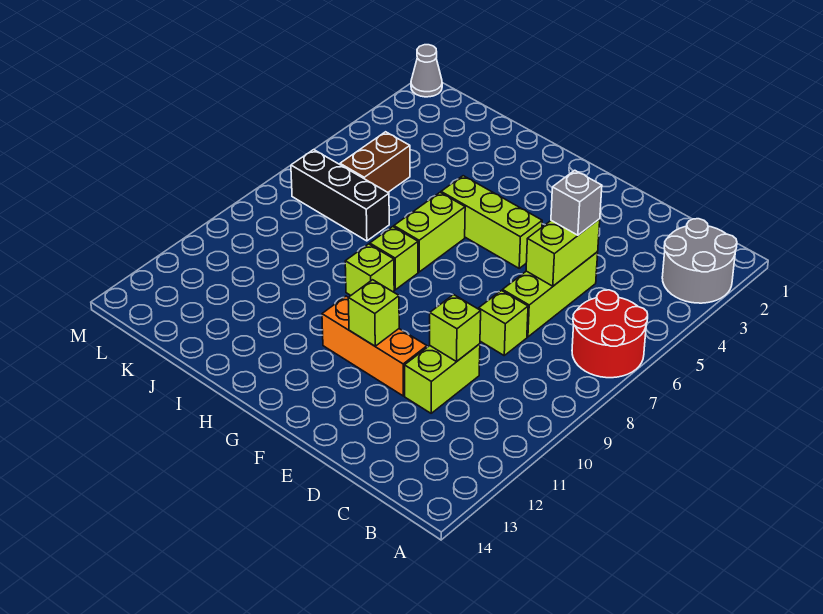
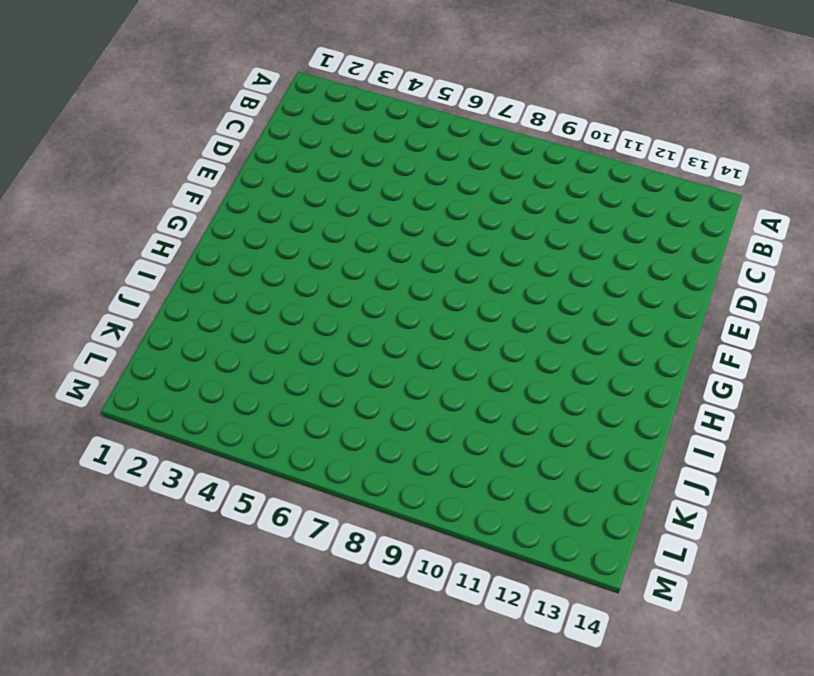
none -> grey 2x2 round brick [662,219,737,303]
none -> red 2x2 round brick [572,290,648,378]
none -> lime 1x3 brick [503,252,598,337]

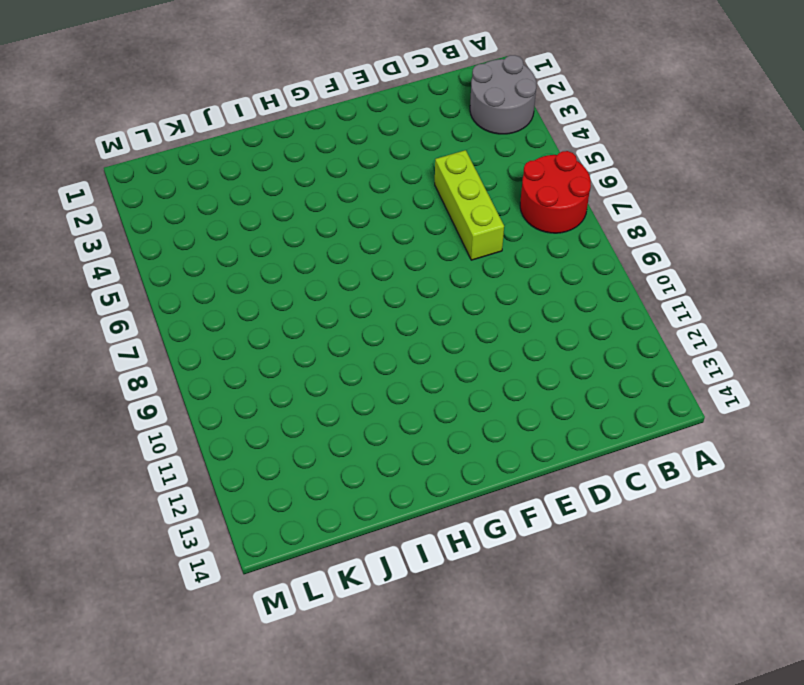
none -> lime 1x1 brick [479,291,528,355]
none -> lime 1x2 brick [405,344,480,413]
none -> orange 1x3 brick [322,296,427,396]

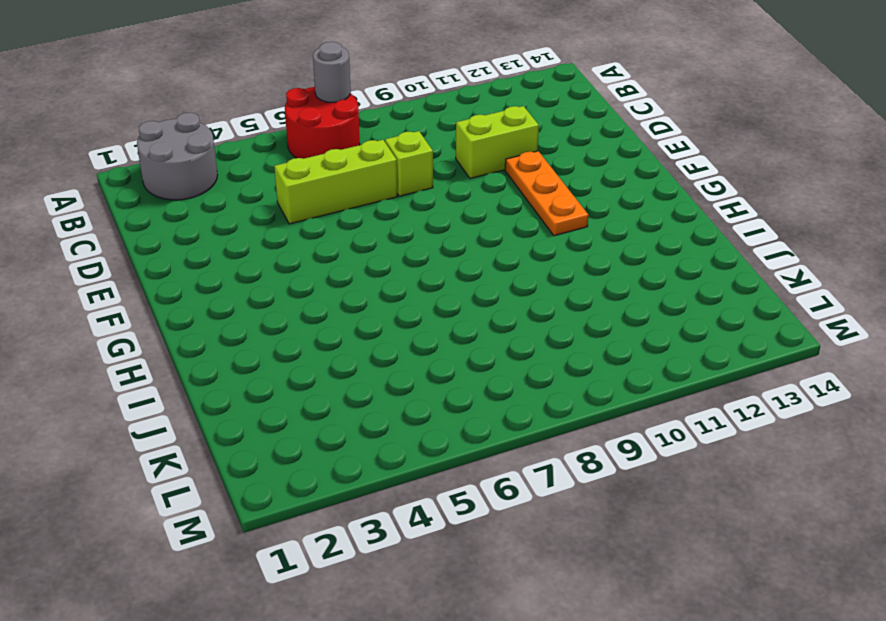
grey 1x1 round brick [313,42,351,102] -> none
orange 1x3 plate [505,151,589,236] -> orange 1x3 brick [322,296,427,396]
none -> lime 1x3 brick [441,176,542,268]
none -> lime 1x2 brick [394,193,465,272]
none -> lime 1x1 brick [370,227,418,290]

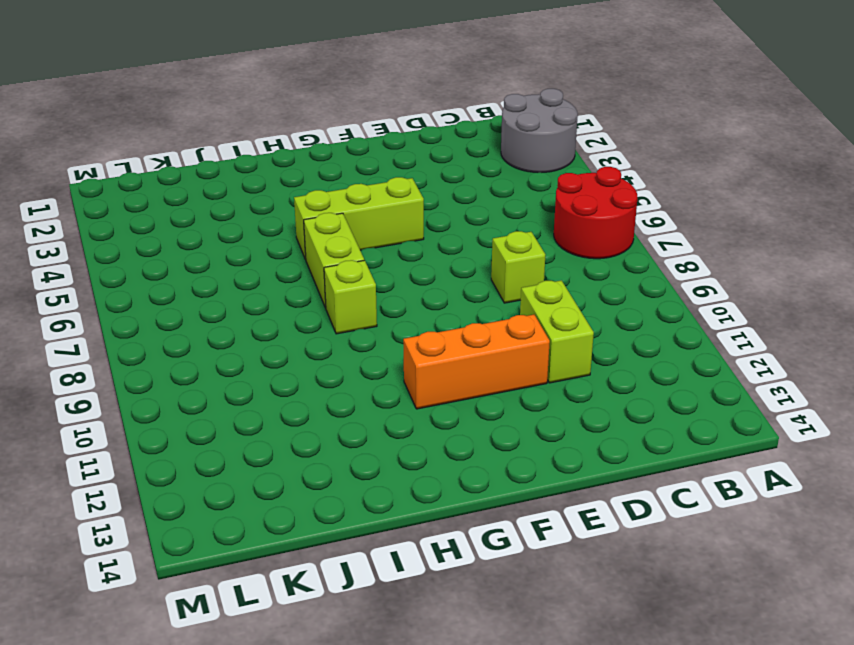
none -> lime 1x3 brick [503,252,598,337]
none -> lime 1x1 brick [345,244,394,295]
none -> black 1x3 brick [291,150,389,241]

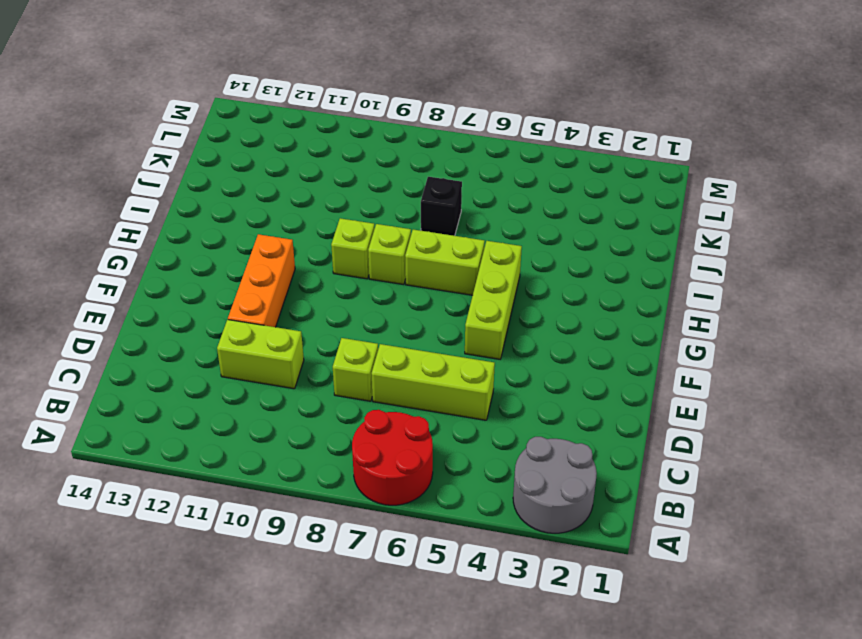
black 1x1 brick [421,177,462,236] -> black 1x3 brick [291,150,389,241]
none -> brown 1x2 brick [340,132,410,192]
none -> grey 1x1 cone [411,45,442,97]
none -> lime 1x2 brick [526,219,600,286]

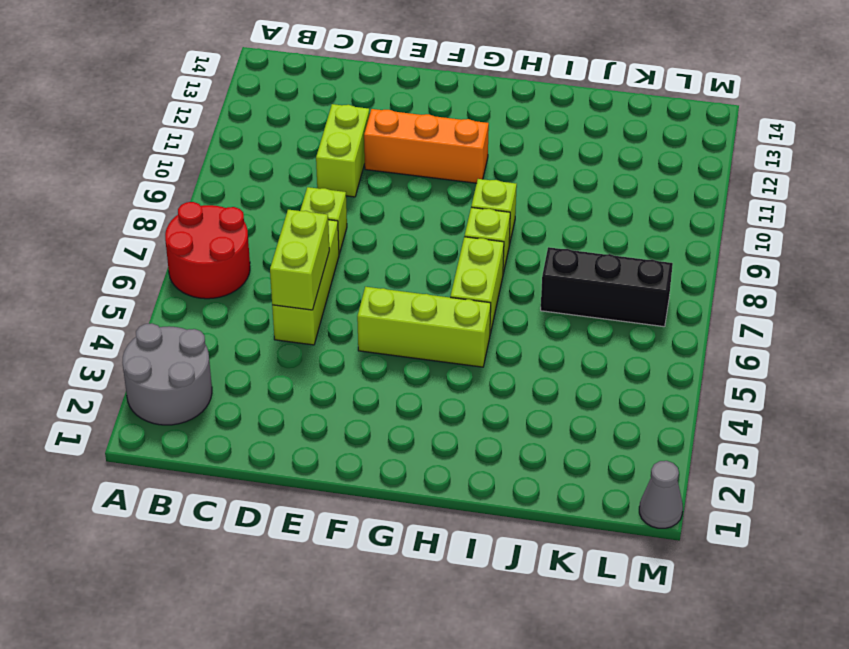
none -> brown 1x2 brick [340,132,410,192]
none -> lime 1x1 brick [430,295,481,362]
none -> lime 1x1 brick [348,280,399,346]

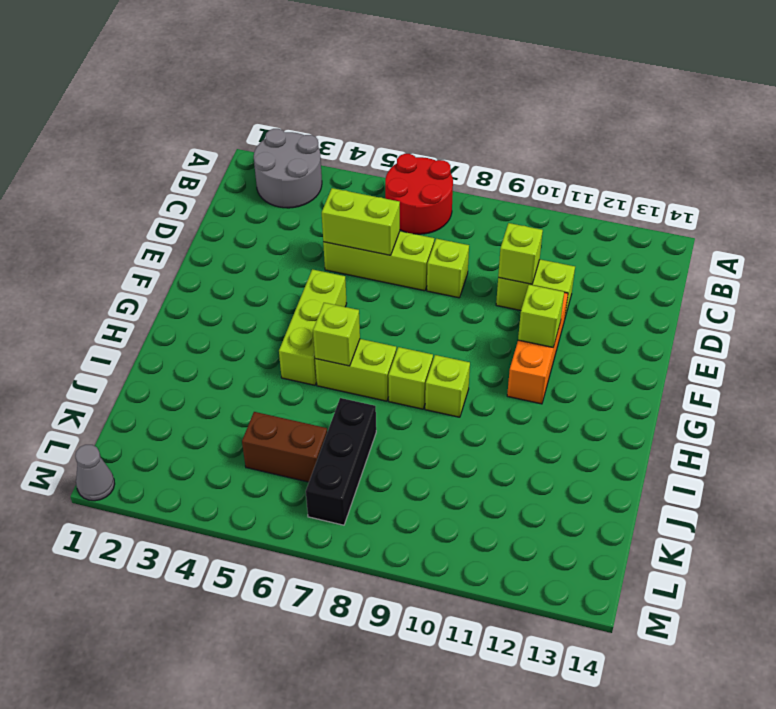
lime 1x1 brick [313,303,360,366] -> none
none -> grey 1x1 brick [551,170,602,235]

